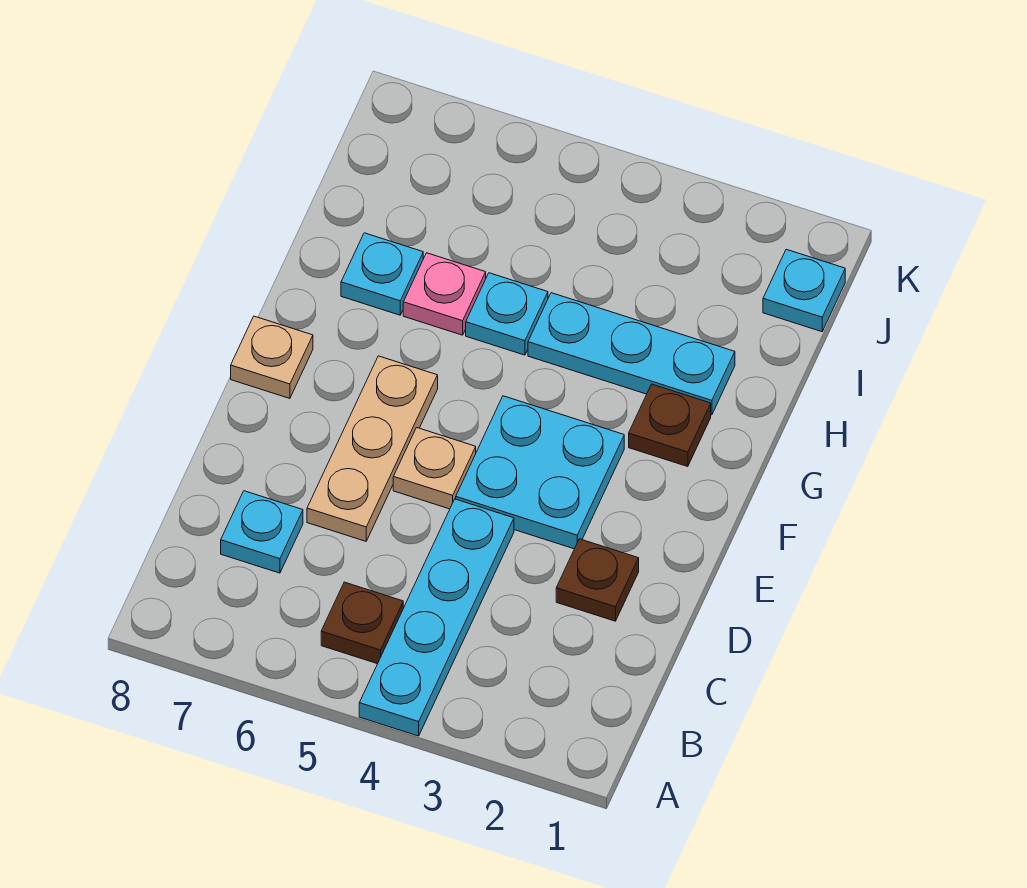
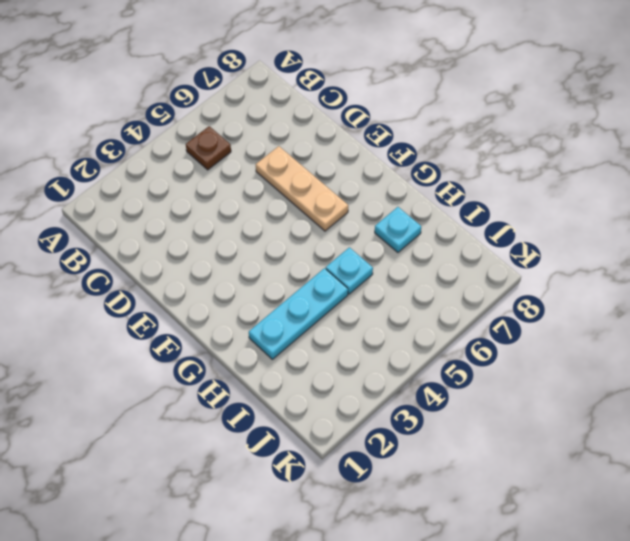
none -> cyan 1x4 plate [359,499,514,736]
none -> cyan 1x1 plate [221,491,303,573]
none -> brown 1x1 plate [556,539,639,621]

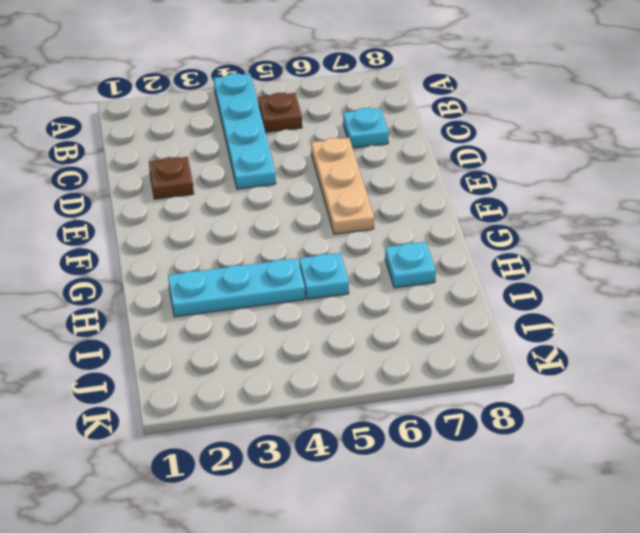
none -> cyan 2x2 plate [456,396,624,549]
none -> tan 1x1 plate [393,428,476,509]
none -> tan 1x1 plate [231,316,313,398]

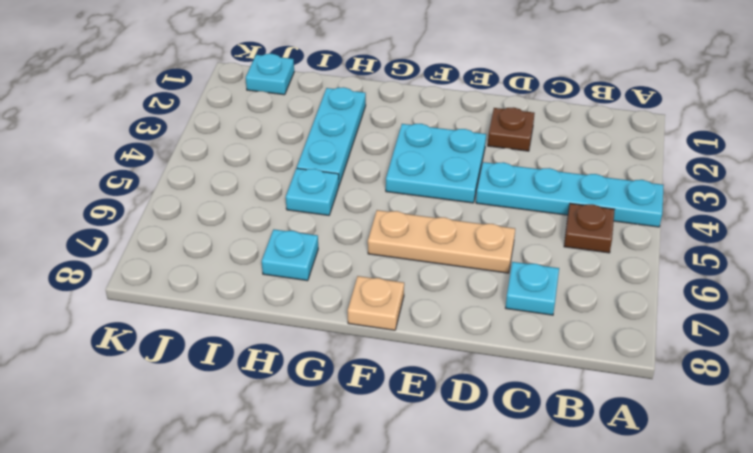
none -> tan 1x1 plate [393,428,476,509]
none -> brown 1x1 plate [629,384,711,467]
none -> pink 1x1 plate [403,253,486,335]

